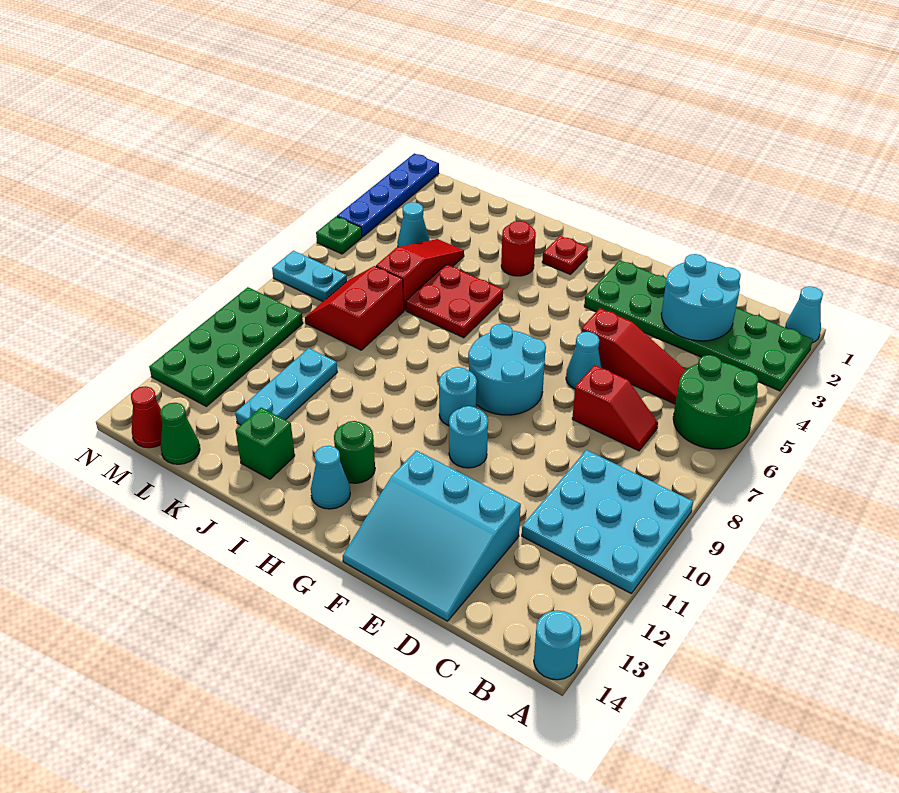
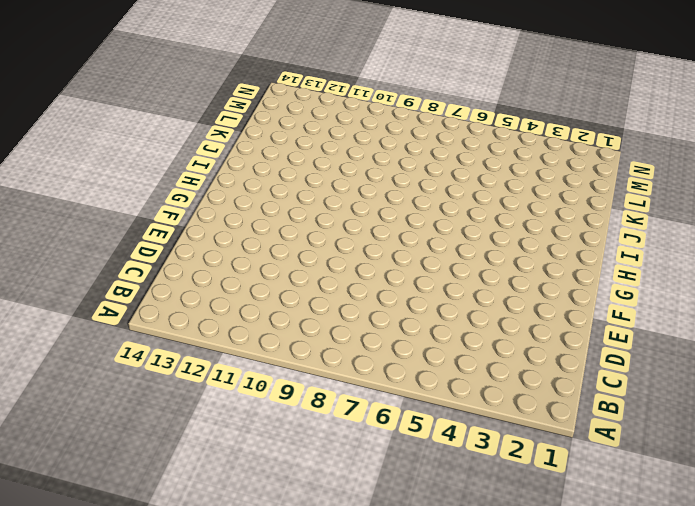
none -> cyan 1x1 cone [785,286,823,343]
none -> green 2x6 plate [584,260,813,391]
none -> green 2x2 round brick [673,355,759,449]

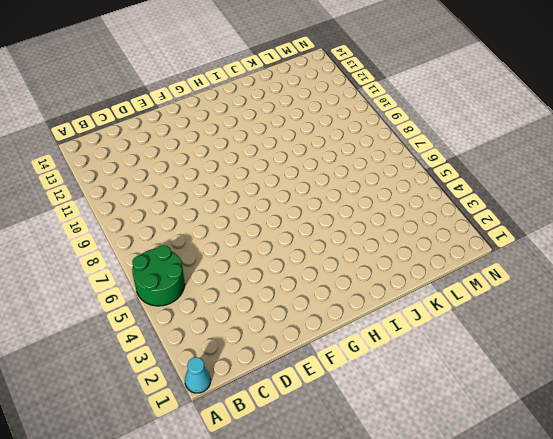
none -> green 2x6 plate [584,260,813,391]
none -> cyan 3x3 plate [522,450,693,594]
none -> cyan 1x1 round brick [534,611,581,680]

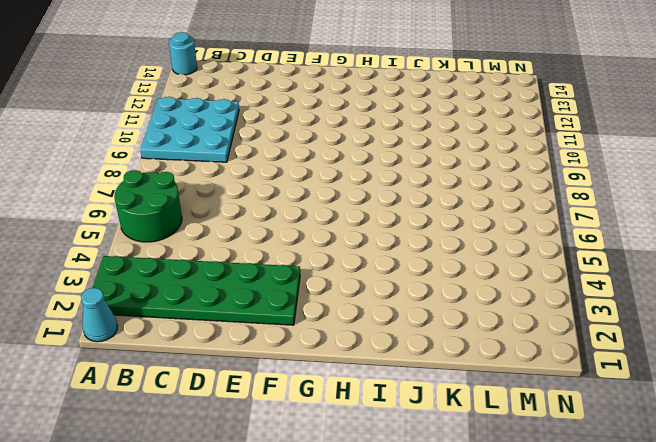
none -> red 1x3 slope [581,308,686,404]
none -> red 1x2 slope [572,365,658,451]
none -> cyan 3x3 slope [343,450,521,621]

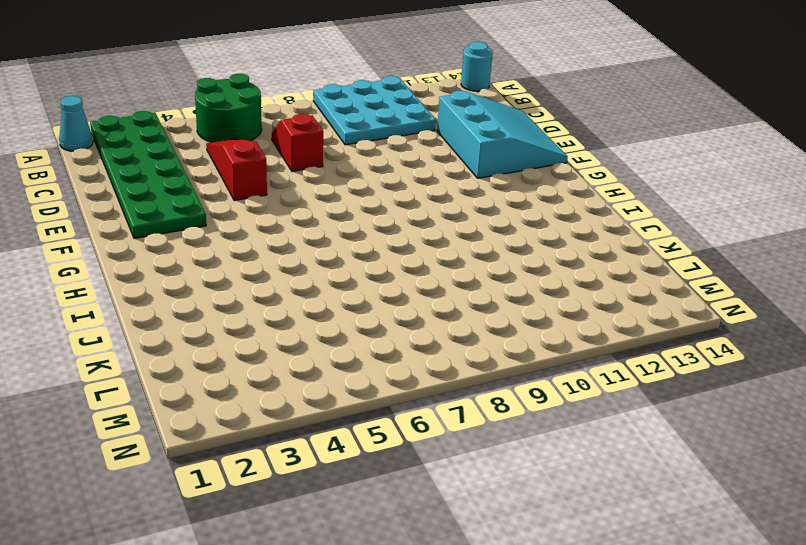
none -> cyan 1x1 cone [566,332,601,389]
none -> cyan 2x2 round brick [468,324,546,415]
none -> cyan 1x1 round brick [449,406,488,468]

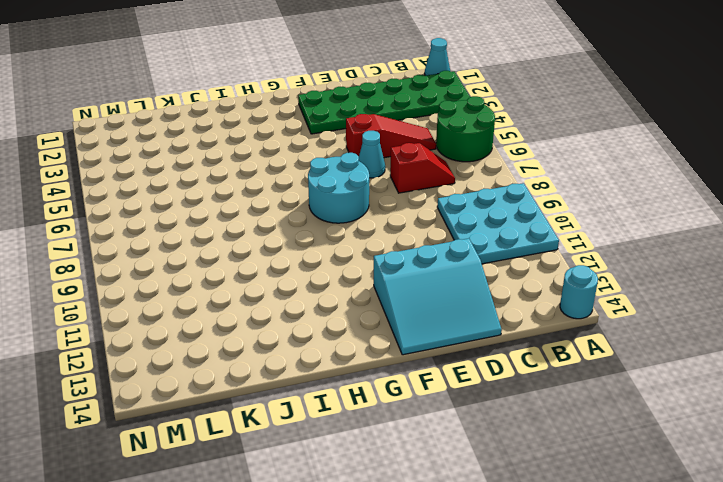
none -> cyan 1x1 round brick [449,406,488,468]
none -> cyan 1x1 round brick [439,367,477,426]
none -> red 1x1 plate [542,236,588,274]

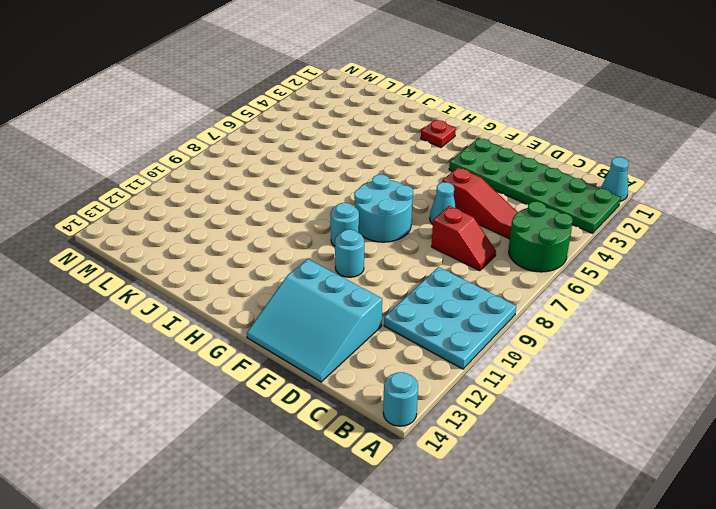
none -> green 1x1 round brick [334,421,375,483]
none -> cyan 1x1 cone [311,446,350,509]
none -> red 1x1 round brick [501,221,536,276]

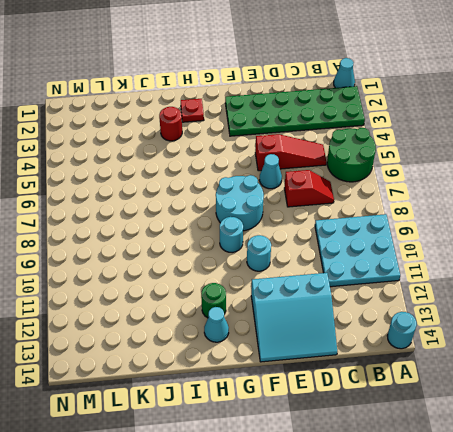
none -> red 2x2 plate [406,265,503,338]
none -> green 1x1 brick [235,408,295,479]
none -> red 1x3 slope [376,239,464,311]

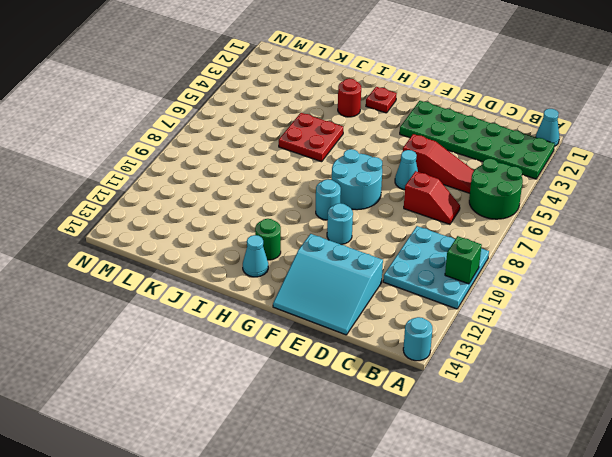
green 1x1 brick [445,236,482,284] -> green 1x1 brick moved to [235,408,295,479]
none -> red 1x3 slope [376,239,464,311]
none -> red 2x2 slope [305,266,404,350]
none -> cyan 1x3 plate [235,348,337,425]

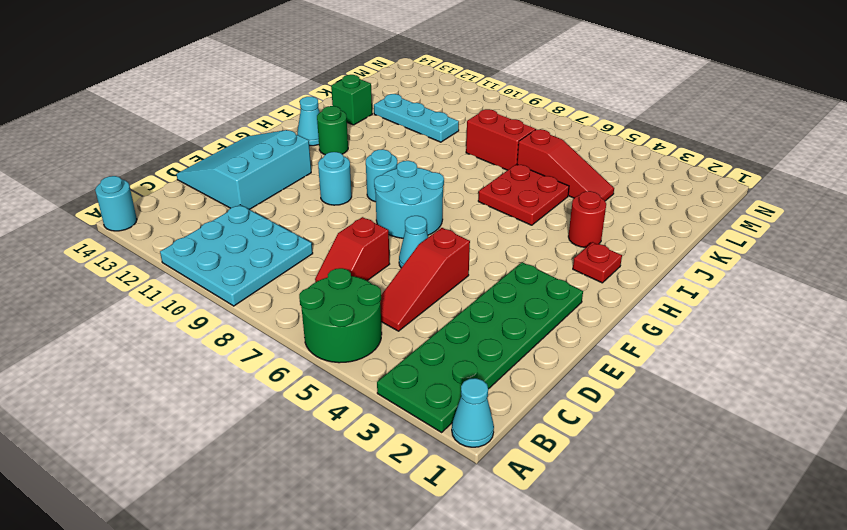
none -> cyan 1x1 cone [397,202,430,247]
none -> green 1x1 cone [161,403,200,464]
none -> cyan 1x2 plate [272,251,347,301]

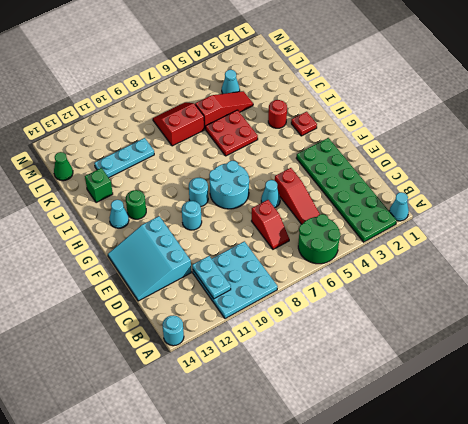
cyan 1x2 plate [192,256,231,299] -> cyan 1x2 plate moved to [272,251,347,301]
none -> green 2x4 plate [149,287,303,406]
none -> red 1x1 cone [131,386,163,448]
none -> blue 1x4 plate [337,153,439,237]

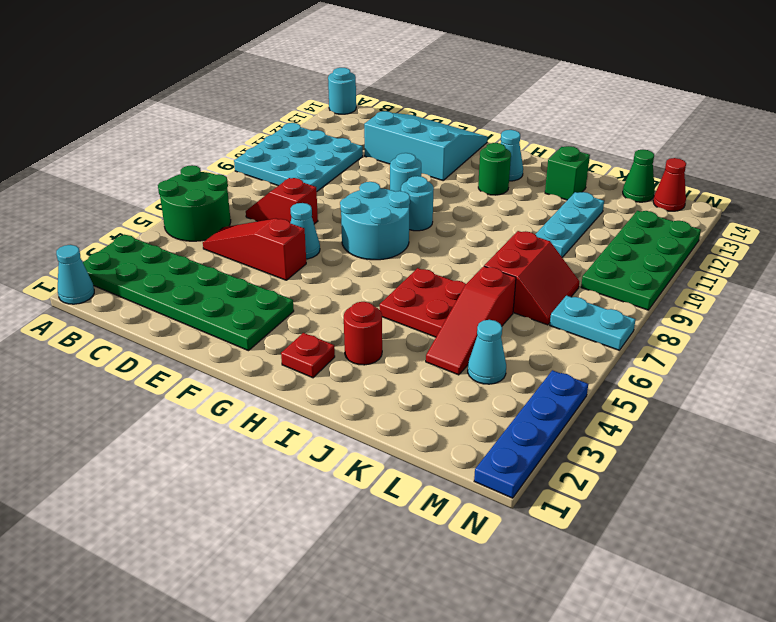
none -> green 1x1 plate [316,216,362,254]
none -> cyan 2x2 round brick [661,254,741,341]

